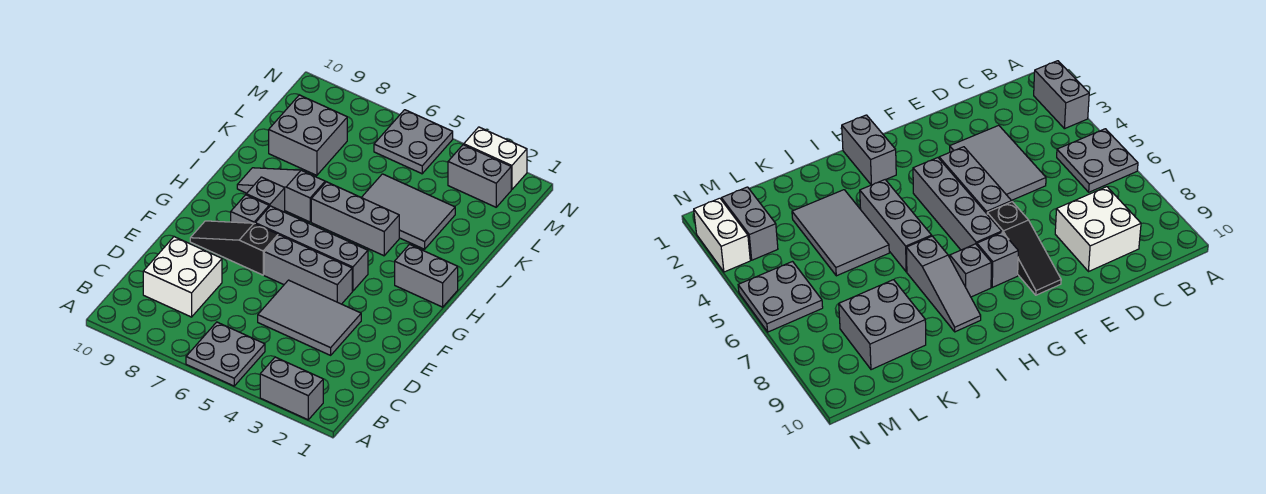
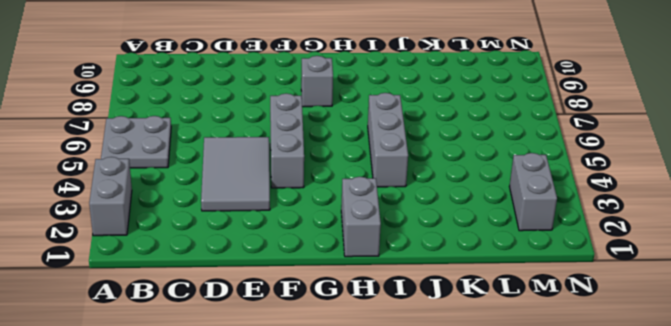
none -> white 2x2 brick [143,237,222,317]
none -> black 1x3 slope [190,221,278,275]
none -> grey 1x4 brick [255,206,368,291]

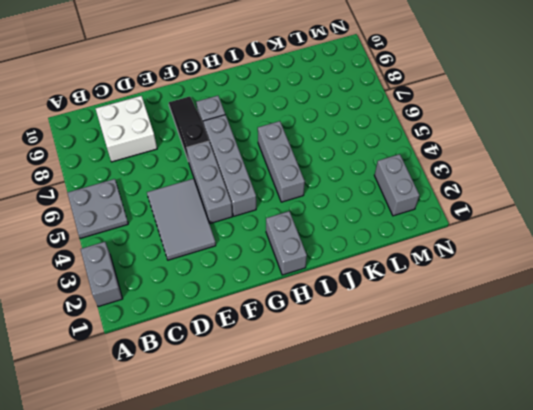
none -> grey 1x1 brick [246,177,285,212]
none -> grey 1x3 slope [237,168,325,222]
none -> grey 2x3 tile [361,174,455,249]

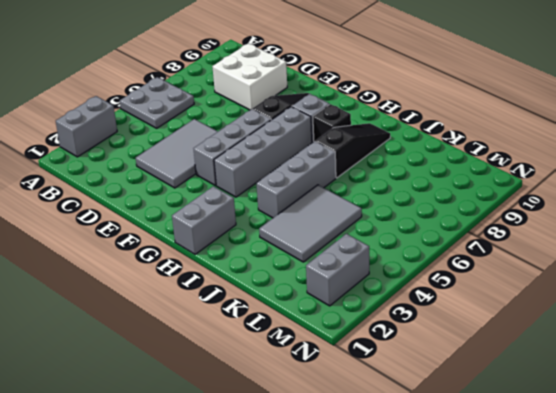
black 1x1 brick [313,104,351,141] -> grey 1x1 brick [246,177,285,212]
black 1x3 slope [315,123,390,178] -> grey 1x3 slope [237,168,325,222]
none -> grey 2x2 brick [269,95,347,175]
none -> grey 2x2 plate [374,110,453,174]
none -> white 1x2 brick [464,127,527,190]

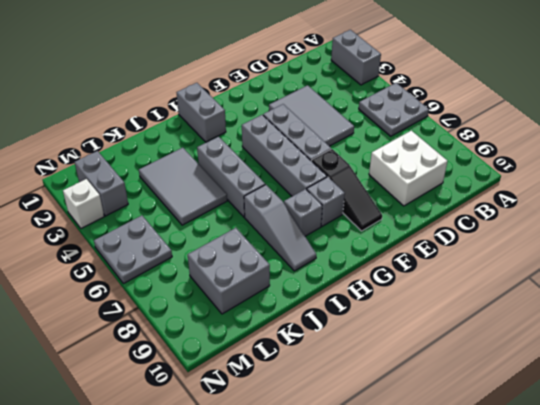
white 1x1 brick [63,179,104,229] -> white 1x2 brick [464,127,527,190]

